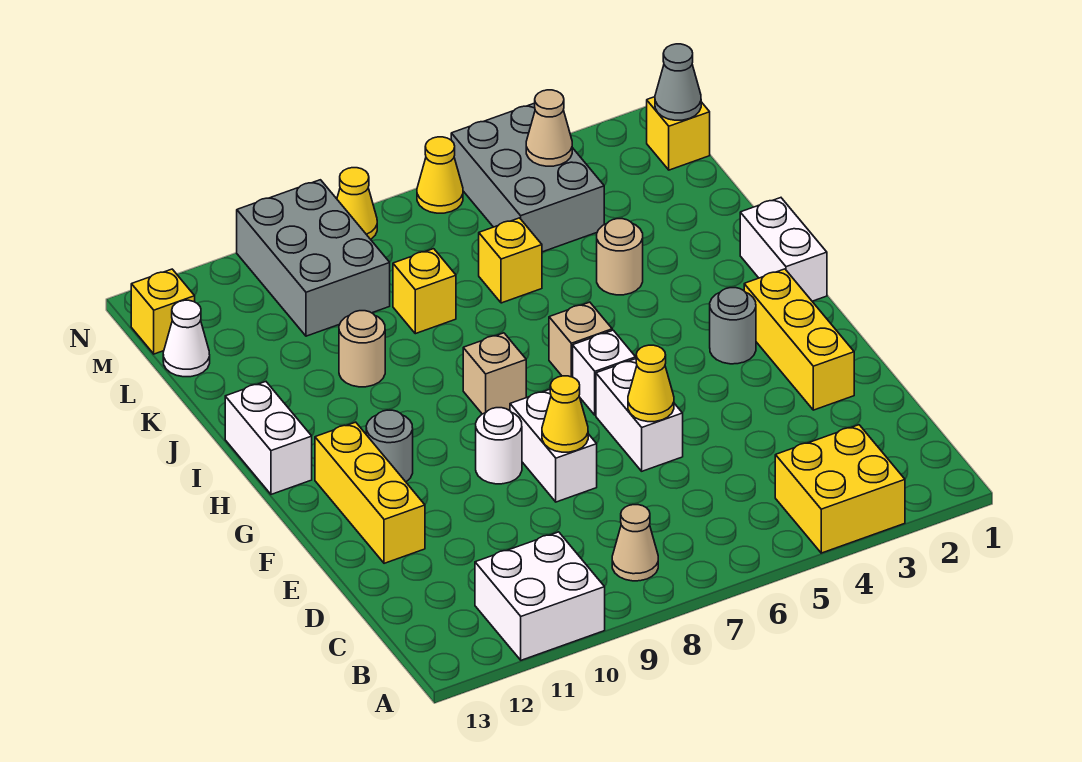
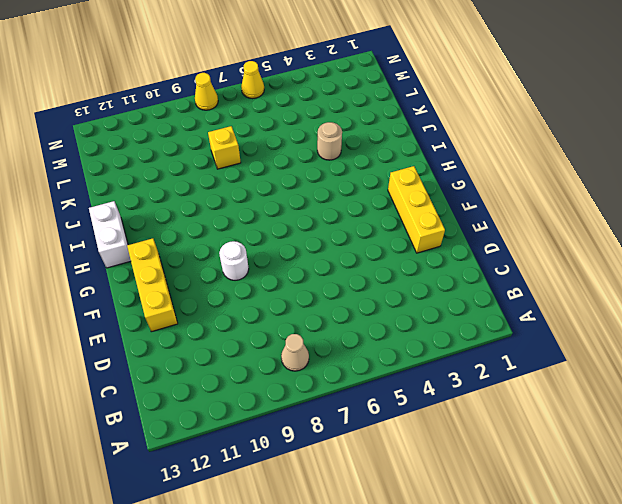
none -> yellow 2x2 brick [775,425,905,553]
none -> white 2x2 brick [475,532,605,660]
none -> white 1x2 brick [596,359,683,471]
none -> white 1x2 brick [510,389,597,502]

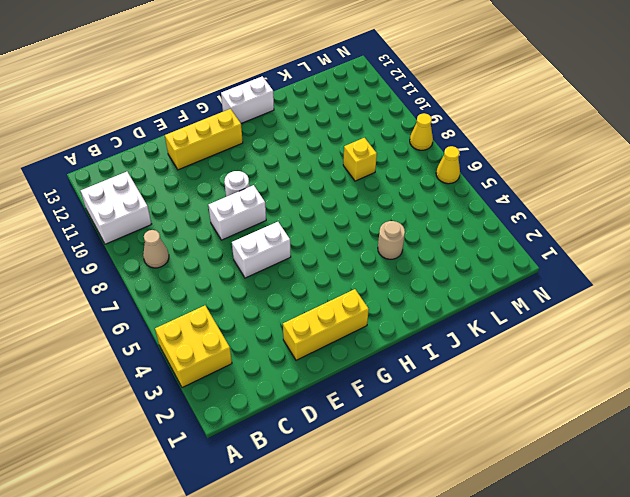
none -> grey 1x1 round brick [710,288,756,364]
none -> white 1x1 brick [573,330,636,415]
none -> grey 1x1 round brick [366,410,413,482]
none -> white 1x2 brick [740,198,827,301]

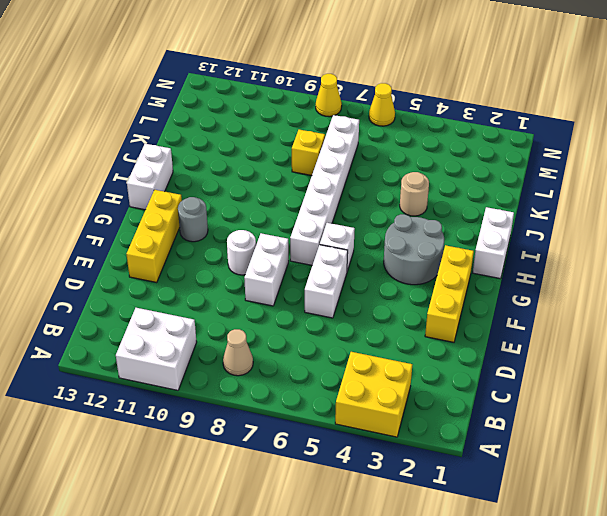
grey 2x2 round brick [384,214,444,285] -> grey 1x1 round brick [710,288,756,364]
white 1x6 brick [290,115,359,265] -> none
none -> tan 1x1 brick [549,302,612,377]
none -> tan 1x1 brick [463,333,526,414]
none -> tan 1x1 round brick [339,311,385,387]
none -> yellow 1x1 brick [479,218,542,303]

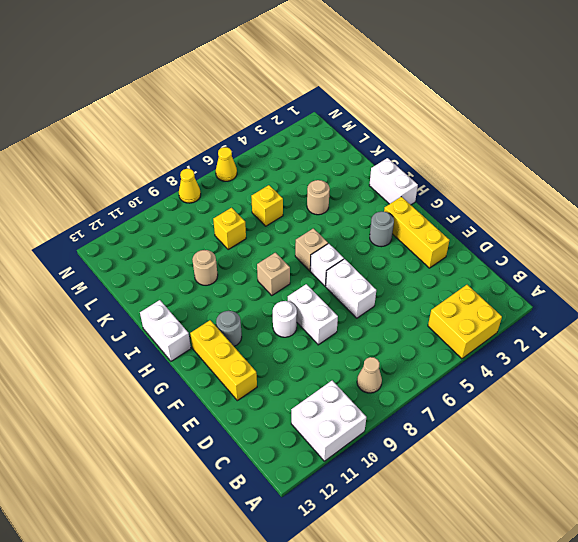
none -> grey 2x3 brick [451,103,604,252]
none -> grey 2x3 brick [237,180,390,336]
none -> white 1x1 cone [163,300,210,377]
none -> yellow 1x1 brick [647,97,710,170]

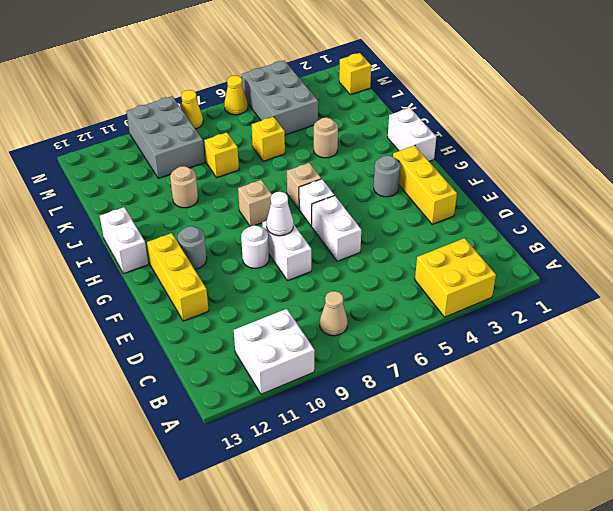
white 1x1 cone [267,192,293,236] -> white 1x1 cone moved to [163,300,210,377]
none -> yellow 1x1 brick [131,269,195,354]
none -> yellow 1x1 cone [628,345,674,422]
none -> yellow 1x1 cone [542,376,588,452]
none -> grey 1x1 cone [655,44,701,120]

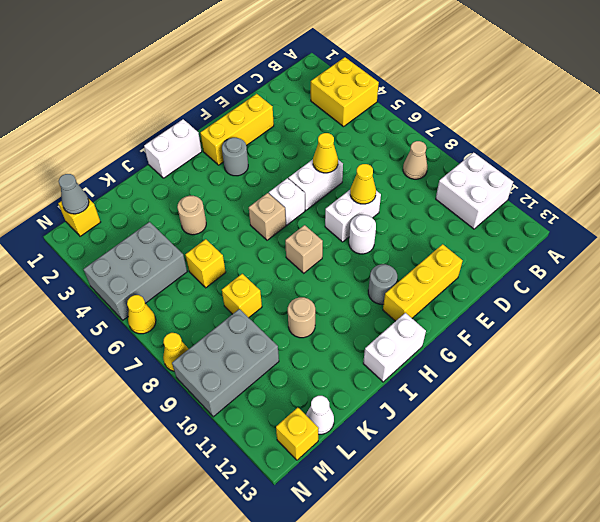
none -> tan 1x1 cone [526,90,572,166]

